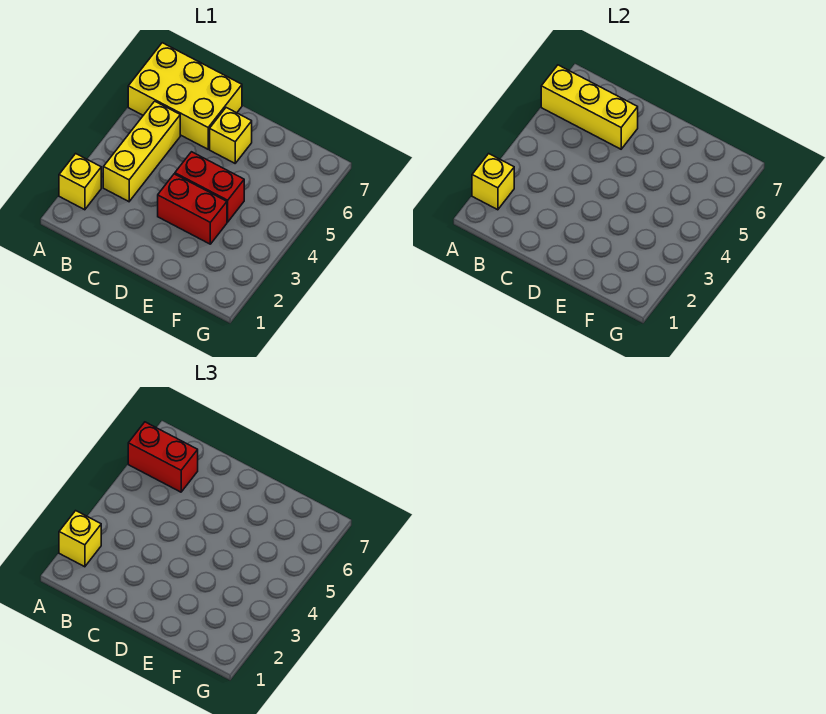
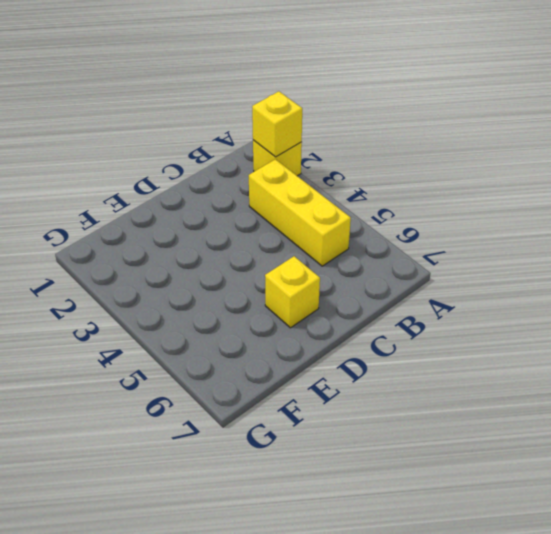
none -> yellow 2x3 brick [128,43,242,149]
none -> red 1x2 brick [158,174,227,244]

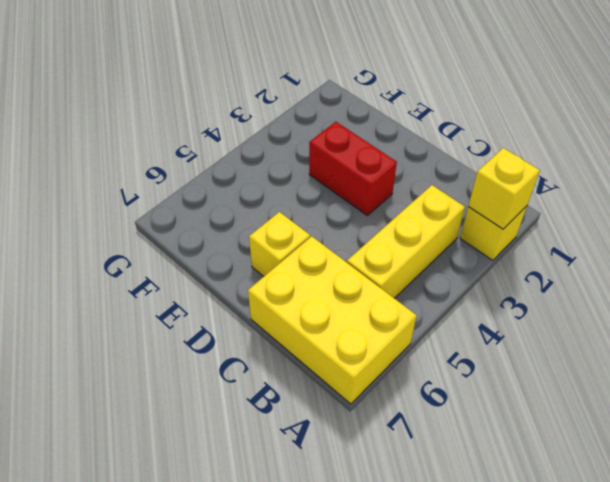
none -> red 1x2 brick [175,152,244,222]
none -> yellow 1x3 brick [541,65,638,149]

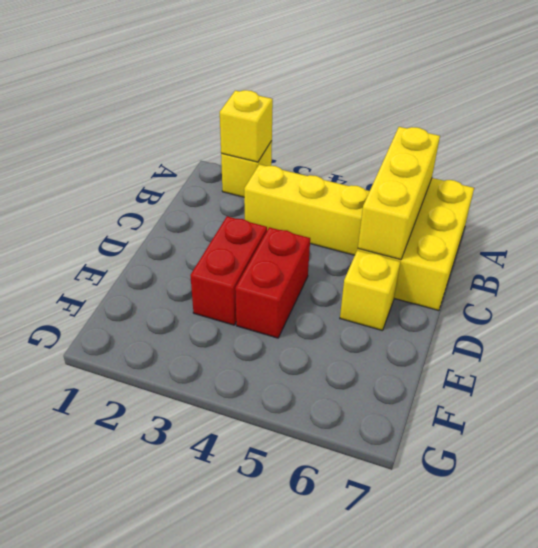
none -> yellow 1x1 brick [59,511,101,567]
none -> red 1x2 brick [128,422,198,492]

